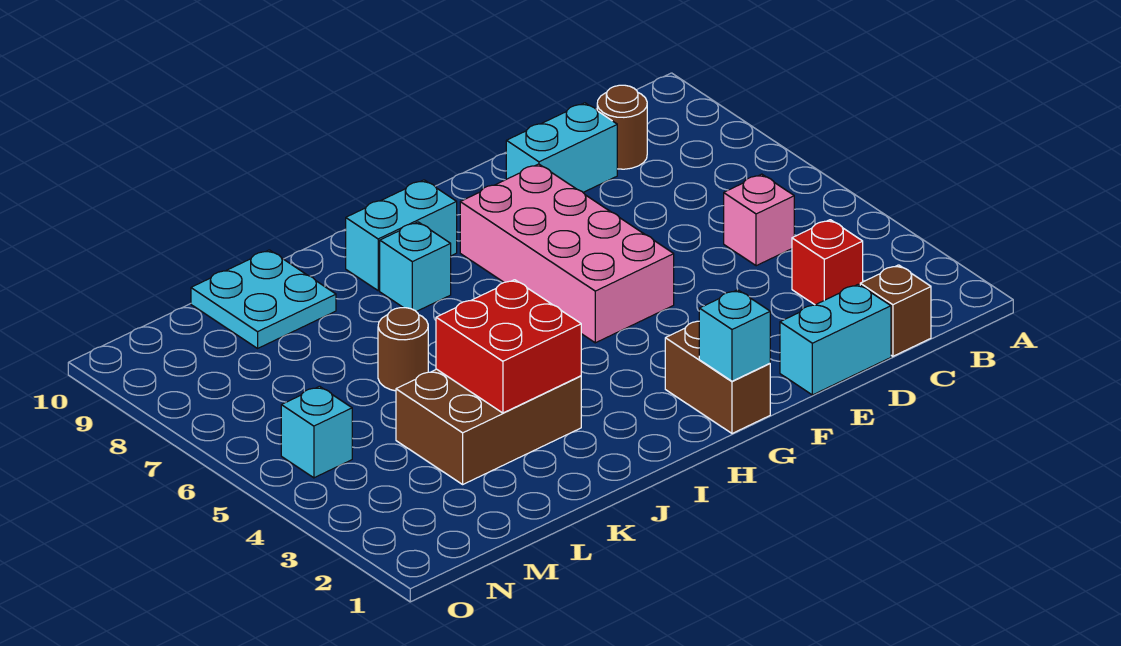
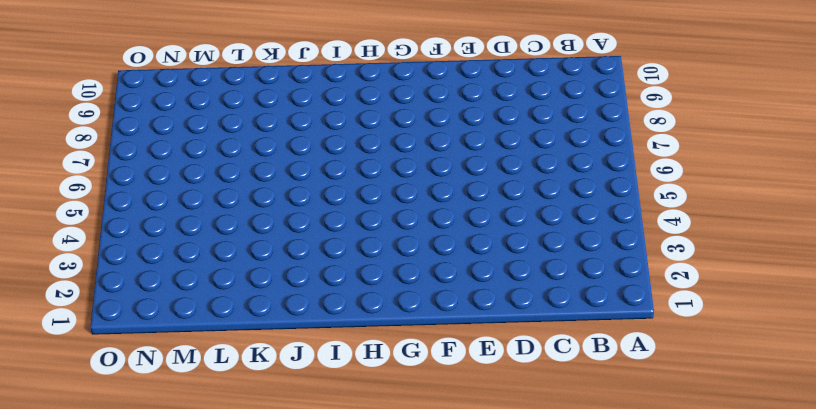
none -> brown 1x1 brick [860,265,931,356]
none -> red 1x1 brick [792,220,863,305]
none -> pink 1x1 brick [724,174,794,266]

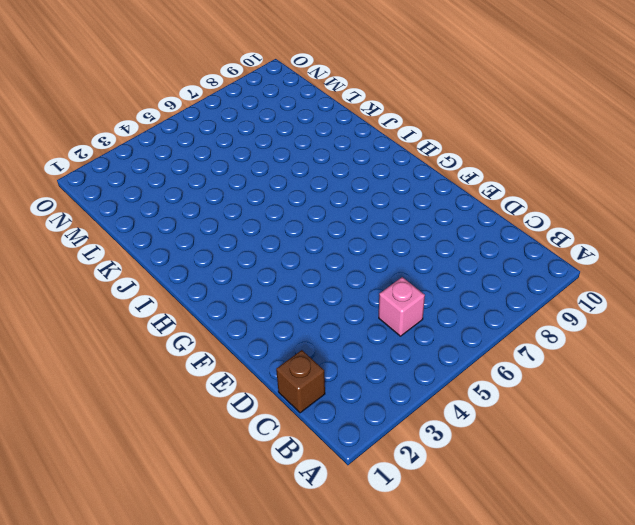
none -> red 1x1 brick [792,220,863,305]
none -> brown 1x1 round brick [597,85,647,169]
none -> cyan 1x2 brick [780,284,891,395]

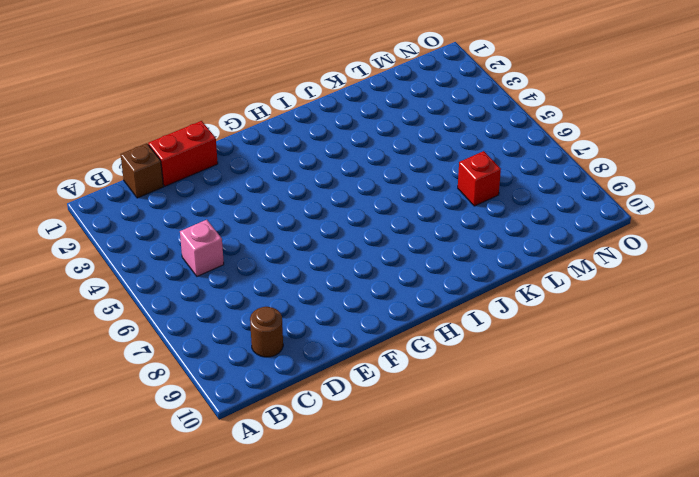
red 1x2 brick [148,121,218,186] -> cyan 1x2 brick [780,284,891,395]
red 1x1 brick [458,151,501,206] -> red 1x1 brick moved to [792,220,863,305]
none -> cyan 1x2 brick [506,103,617,192]
none -> pink 2x4 brick [460,164,674,343]
none -> brown 1x2 brick [665,321,770,433]

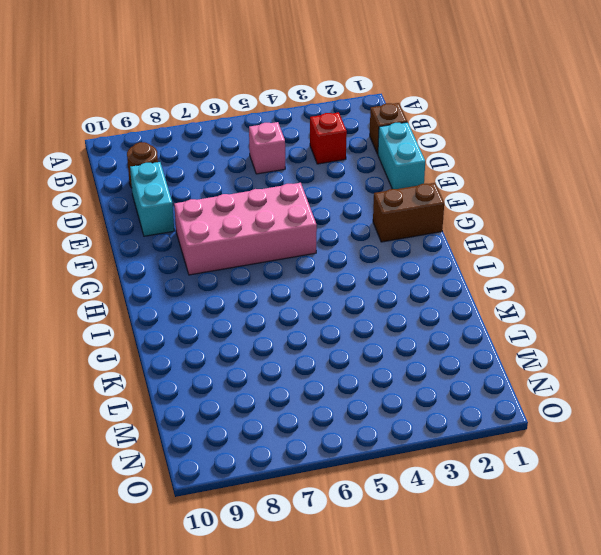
none -> cyan 1x2 brick [346,180,457,291]
none -> cyan 1x1 brick [380,222,451,312]
none -> brown 2x3 brick [396,369,581,484]

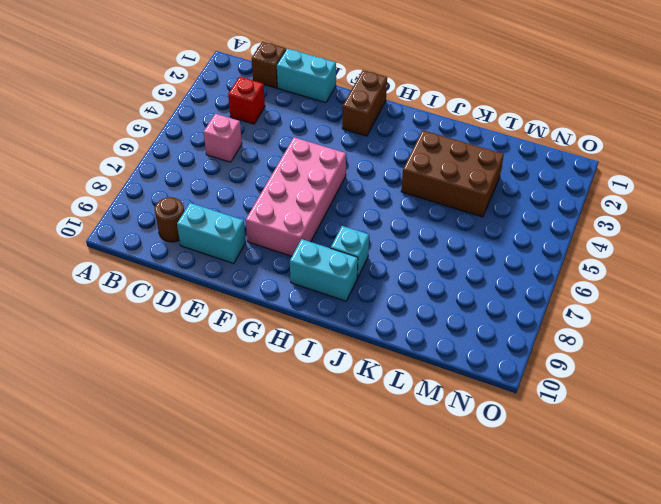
none -> brown 1x1 round brick [378,308,428,391]
none -> cyan 2x2 plate [191,250,336,348]
none -> cyan 1x1 brick [281,386,352,478]

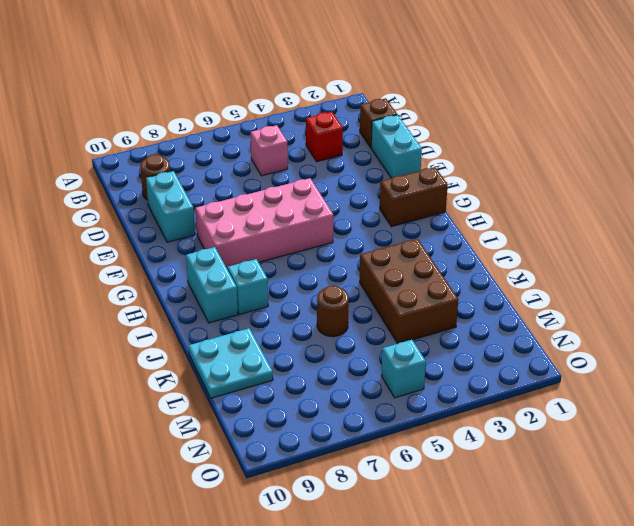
none -> cyan 1x1 brick [699,290,770,381]
none -> red 2x2 brick [436,280,581,413]

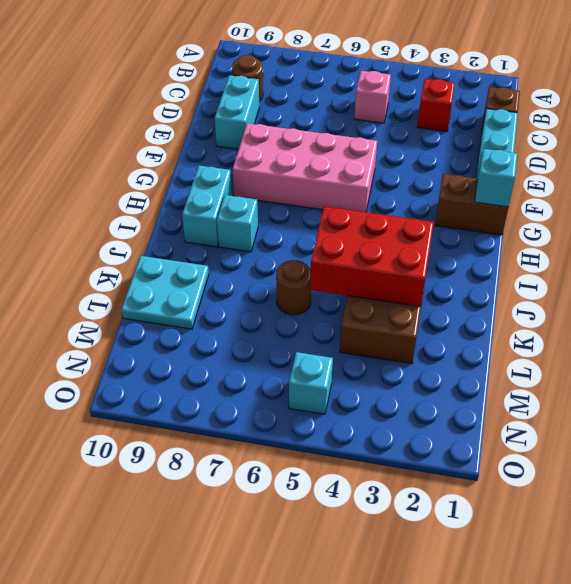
red 2x3 brick [310,206,434,307] -> red 2x2 brick [436,280,581,413]

